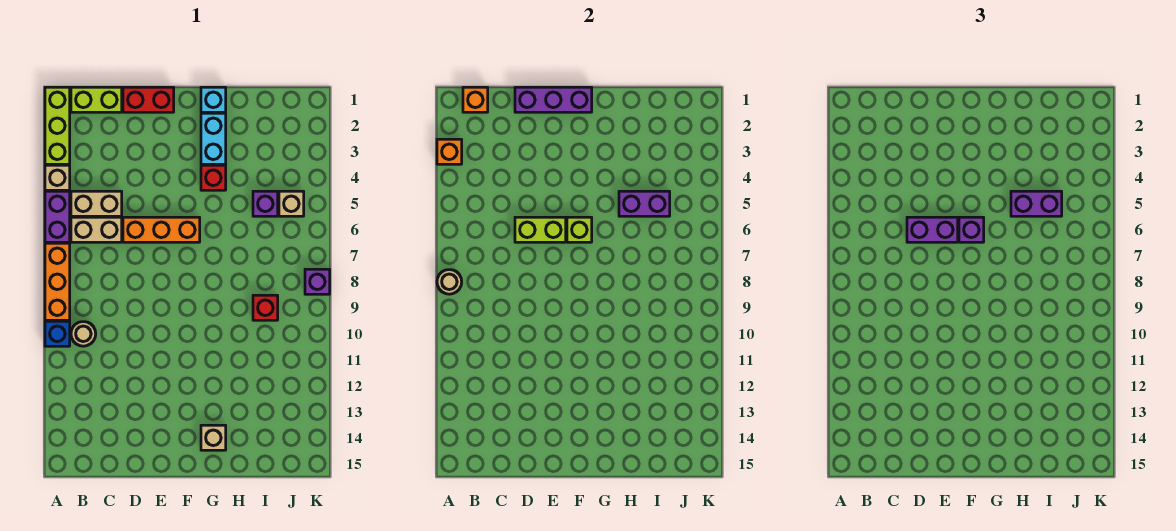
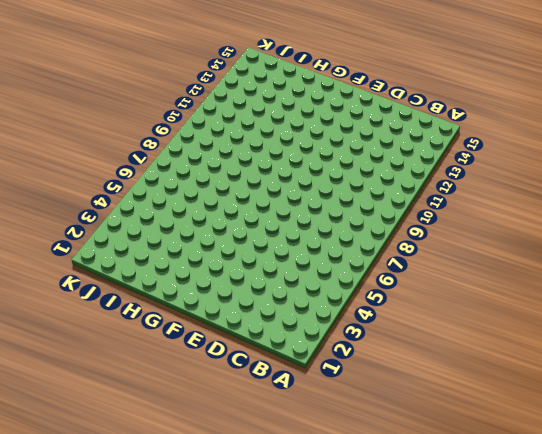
none -> lime 1x3 brick [45,87,70,164]
none -> tan 1x1 brick [45,165,70,190]
none -> purple 1x2 brick [45,191,70,242]

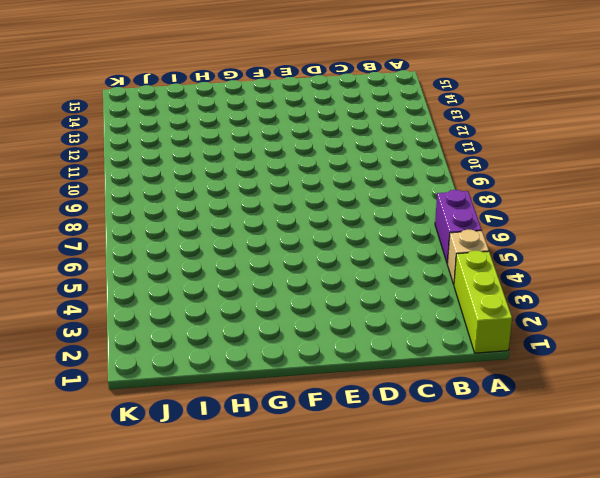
none -> orange 1x3 brick [45,243,70,320]
none -> blue 1x1 brick [45,321,70,346]
none -> lime 1x2 brick [71,87,122,112]

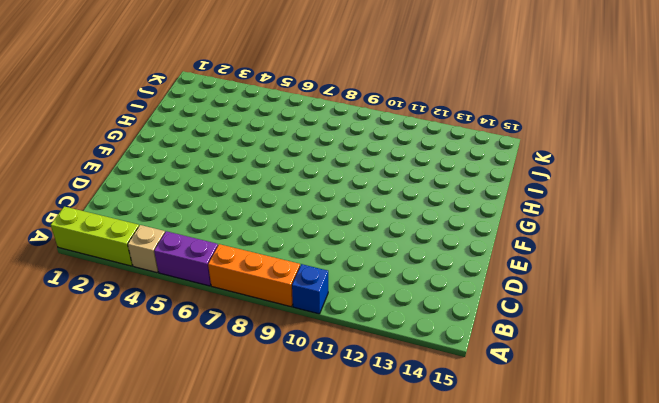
none -> lime 1x2 brick [71,87,122,112]
none -> tan 1x2 brick [71,191,122,216]
none -> tan 1x2 brick [71,217,122,242]

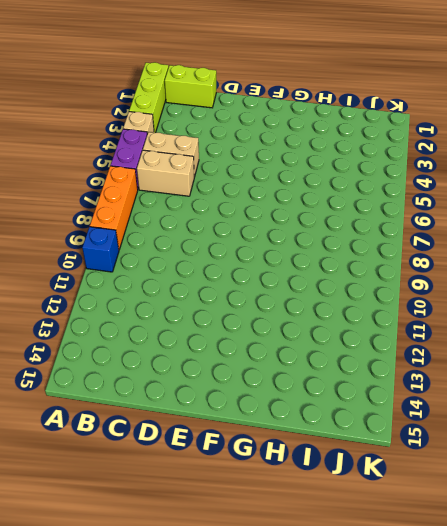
none -> tan 1x1 round brick [71,322,96,346]
none -> red 1x2 brick [123,87,174,112]
none -> orange 1x3 brick [123,217,200,242]

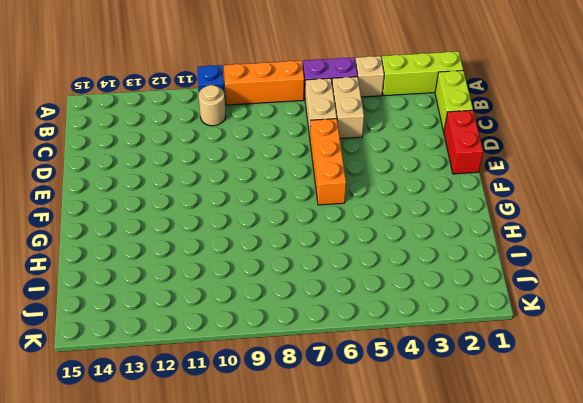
none -> cyan 1x1 brick [201,87,226,112]
none -> cyan 1x2 brick [201,113,226,164]
none -> red 1x1 brick [201,165,226,190]

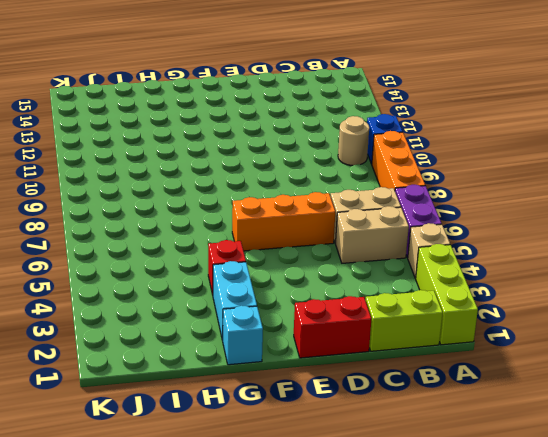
none -> tan 1x1 brick [201,425,226,450]
none -> purple 1x1 brick [253,191,278,216]
none -> red 1x1 brick [253,295,278,320]

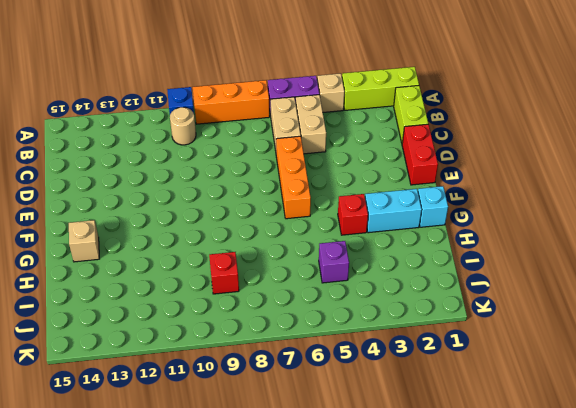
none -> tan 1x1 brick [279,191,304,216]
none -> purple 1x1 brick [305,269,330,294]
none -> orange 1x1 brick [437,139,462,164]

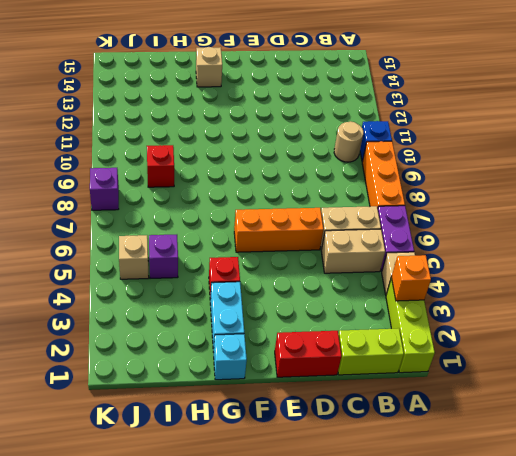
none -> tan 1x1 round brick [437,270,462,294]
none -> orange 1x1 brick [463,87,488,112]
none -> purple 1x3 brick [515,87,592,112]

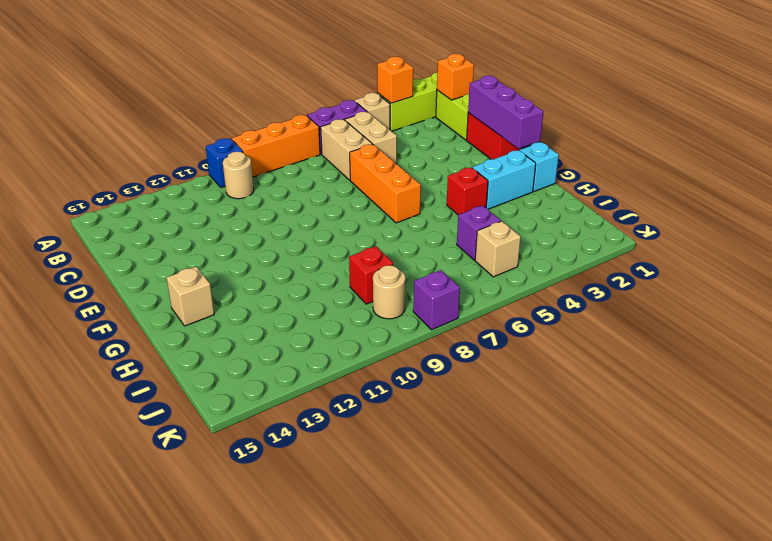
tan 1x1 round brick [373,265,405,319] -> tan 1x1 round brick moved to [437,270,462,294]
none -> lime 1x2 brick [515,217,566,242]
none -> lime 1x1 brick [567,217,592,242]
none -> purple 1x2 brick [619,191,670,216]

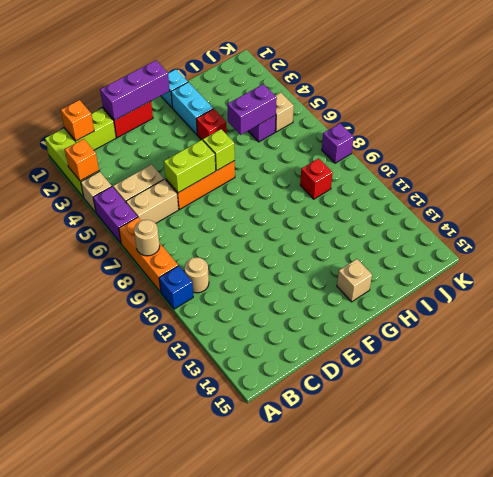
none -> purple 1x2 brick [907,217,958,242]
none -> purple 1x1 brick [959,217,984,242]
none -> purple 1x2 brick [1011,191,1062,216]

